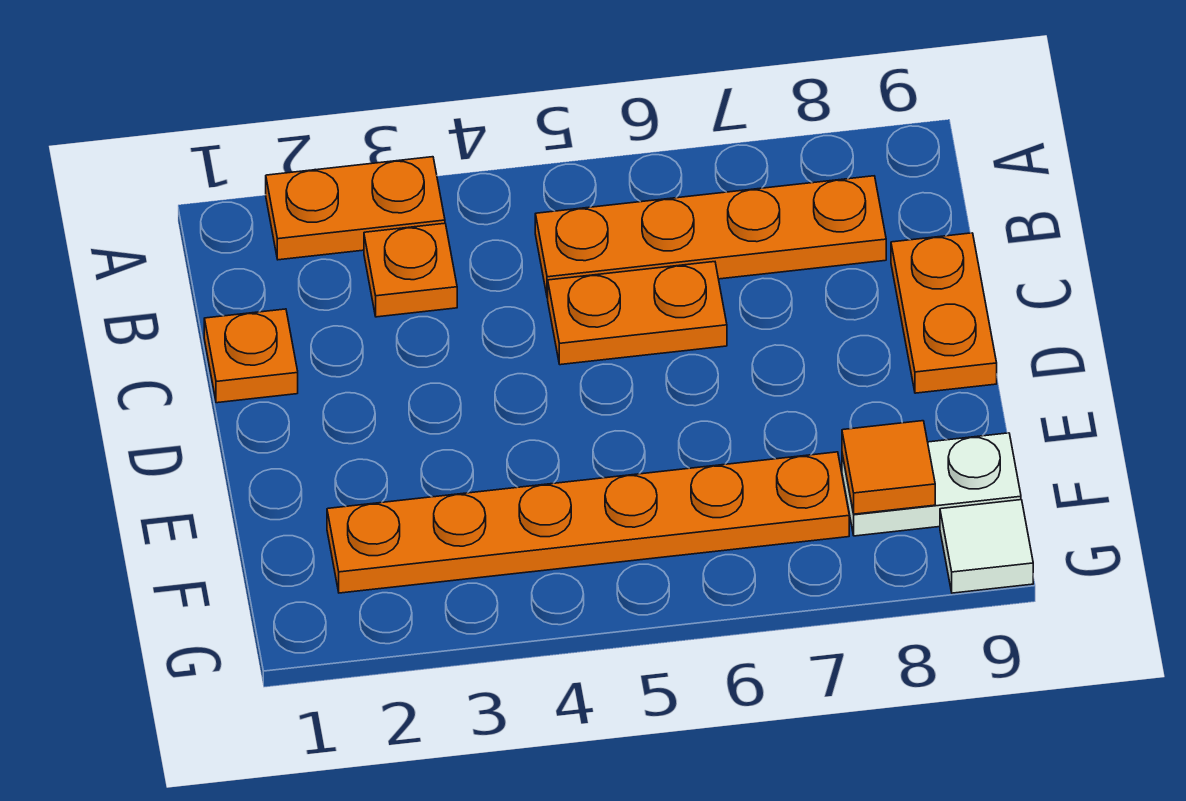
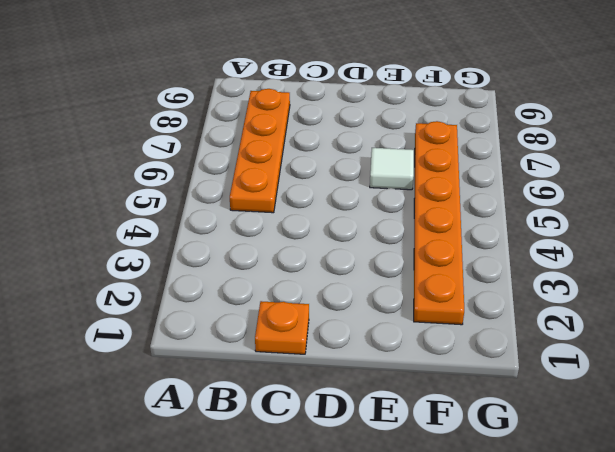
white 1x1 tile [370,148,414,190] -> white 1x1 tile moved to [940,500,1033,593]
none -> orange 1x2 plate [266,157,445,260]
none -> orange 1x1 plate [364,223,457,317]

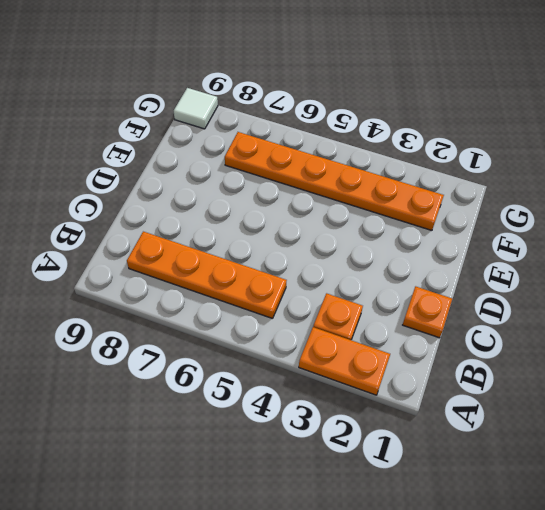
none -> orange 1x2 plate [548,262,727,365]
none -> orange 1x2 plate [891,233,997,393]

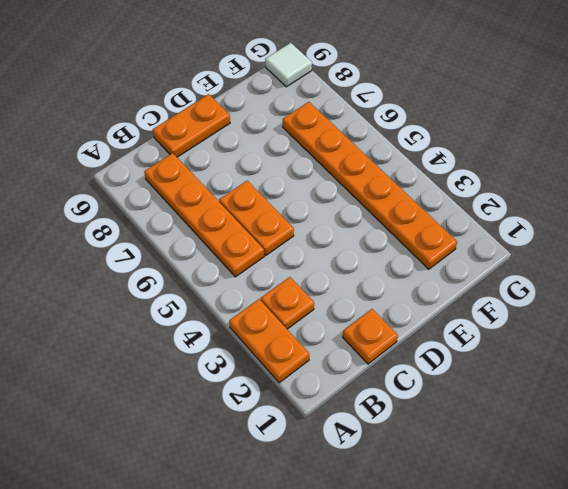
none -> white 1x2 plate [842,433,1021,536]
none -> orange 1x1 tile [842,421,935,514]

